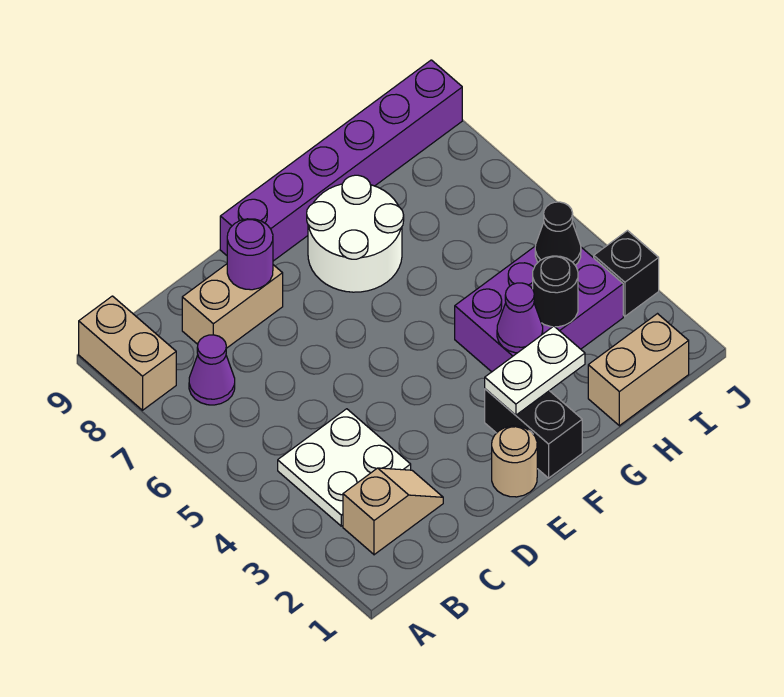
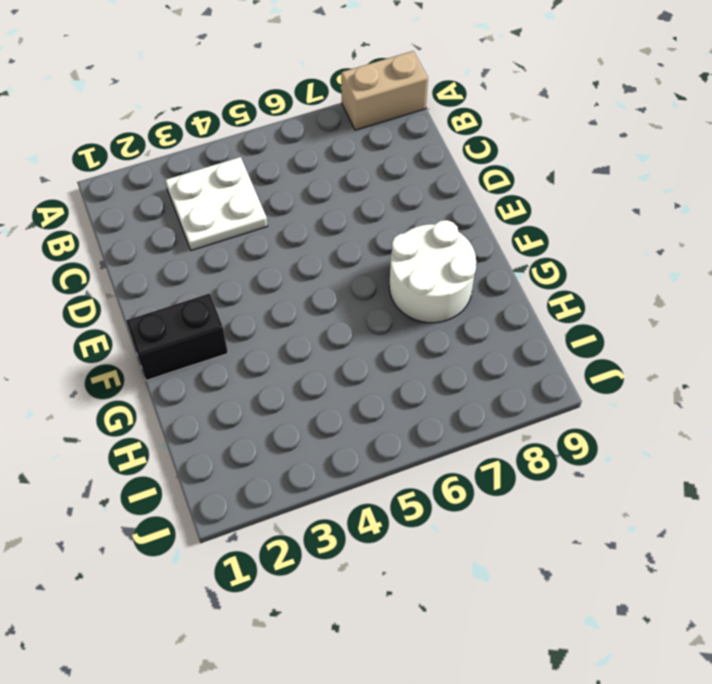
none -> tan 1x2 slope [343,468,443,555]
none -> purple 1x1 cone [189,335,235,405]
none -> tan 1x2 brick [182,264,283,348]

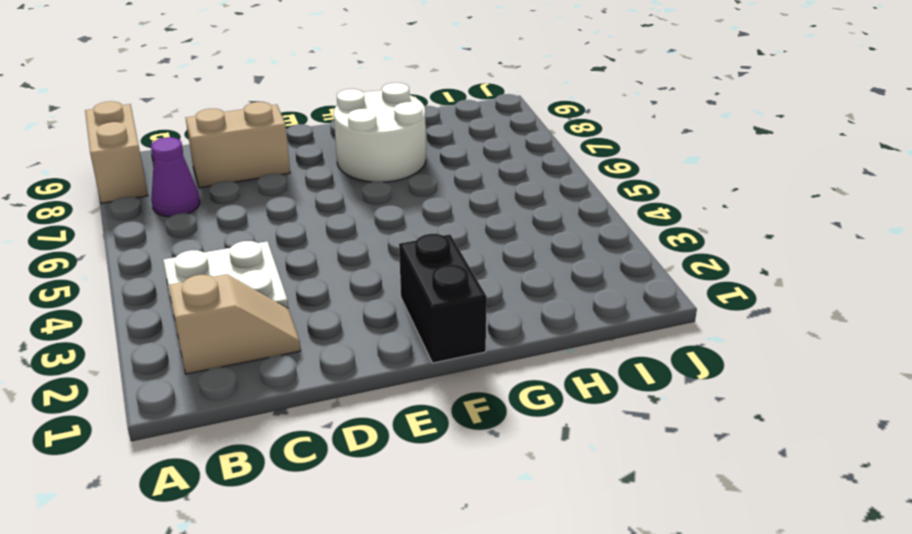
none -> tan 1x1 round brick [492,426,537,497]
none -> purple 1x6 brick [220,60,462,261]
none -> purple 2x3 brick [455,247,623,372]

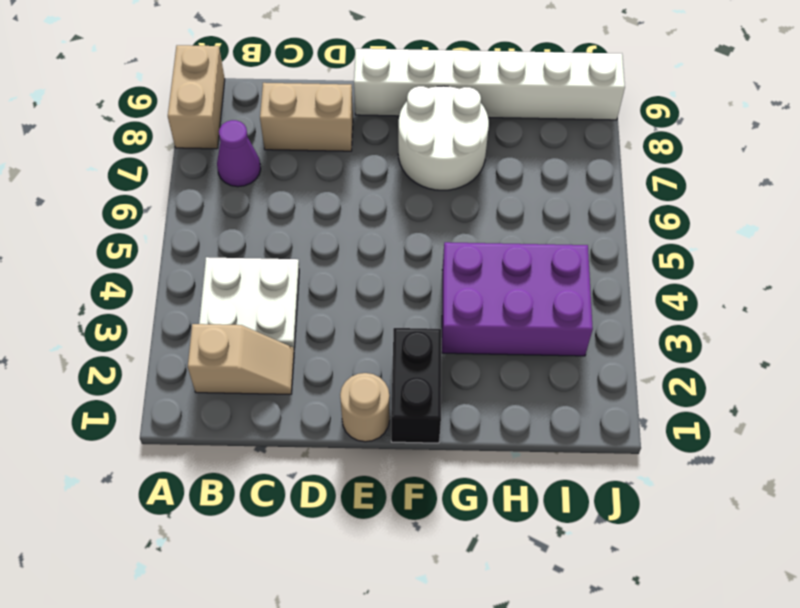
white 1x6 brick [354,49,625,120] -> purple 1x6 brick [220,60,462,261]
none -> tan 1x2 brick [588,314,689,426]
none -> black 1x1 brick [594,231,659,316]
none -> purple 1x1 round brick [227,219,273,290]

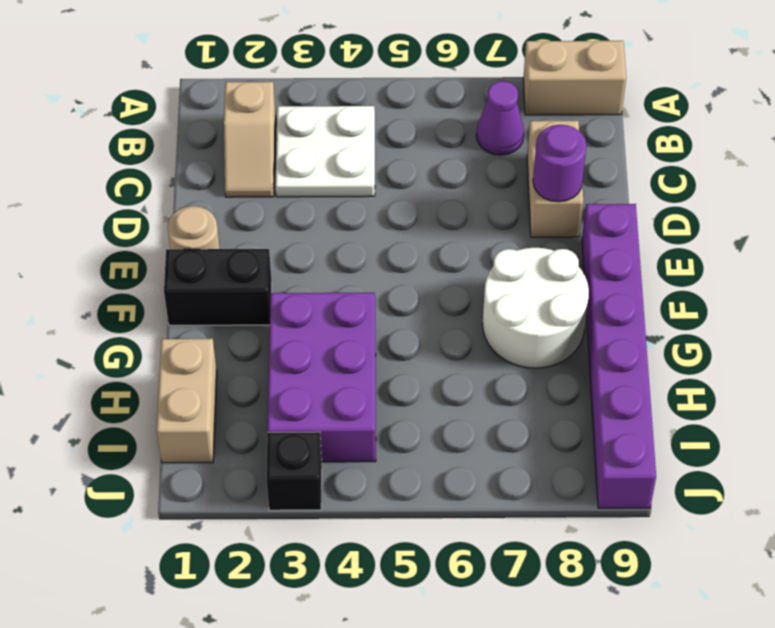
none -> white 1x2 plate [485,326,585,415]
none -> purple 1x1 cone [497,283,543,353]
none -> black 1x1 round brick [533,256,578,327]

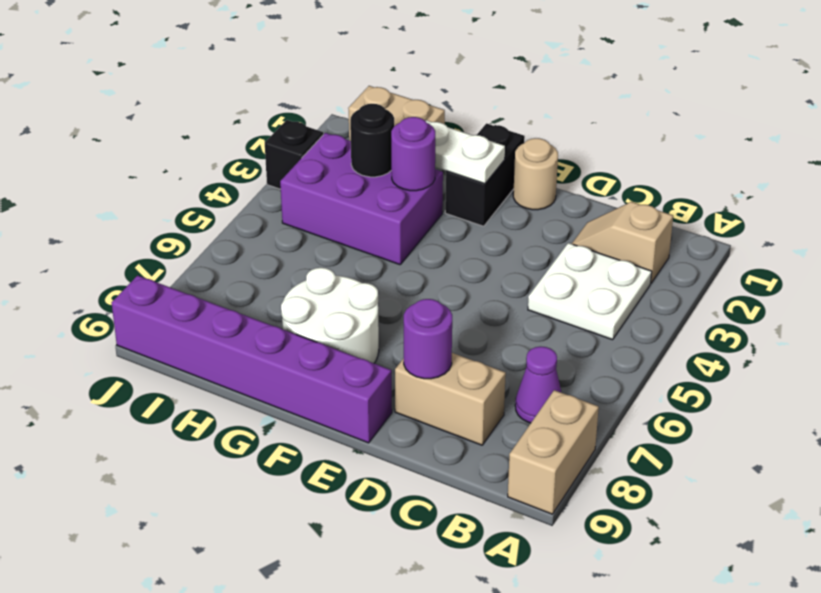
purple 1x1 round brick [391,117,435,191] -> purple 1x1 cone [497,283,543,353]
none -> black 1x1 cone [535,202,581,265]

